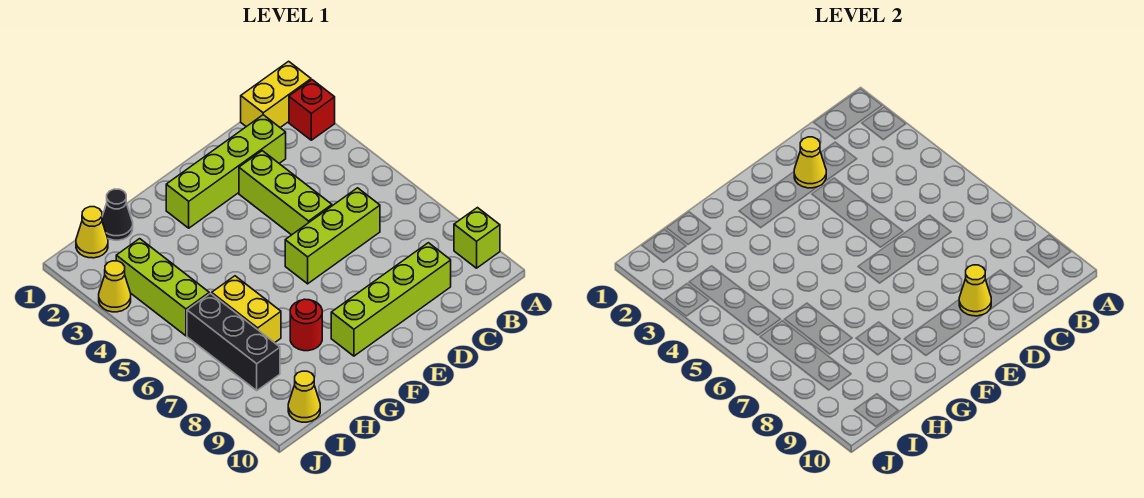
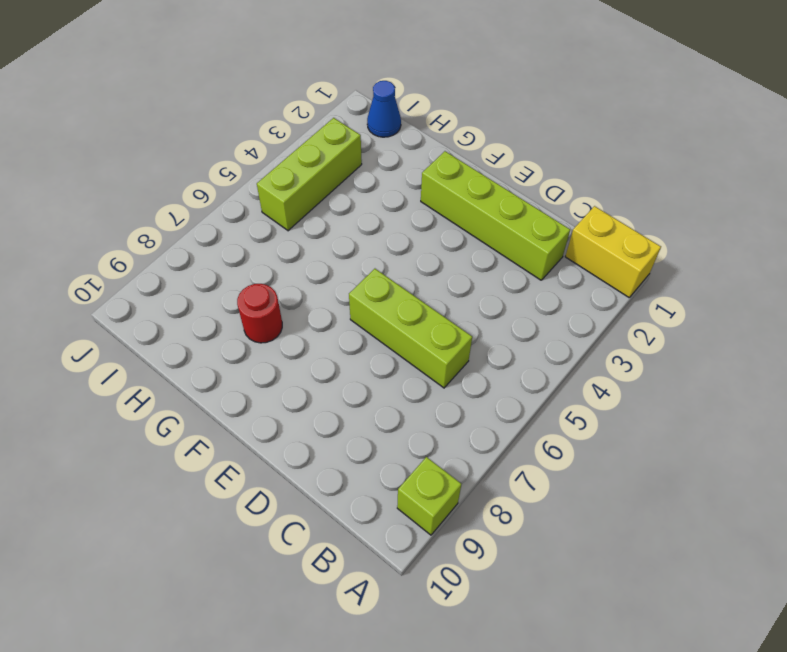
blue 1x1 cone [367,81,401,137] -> yellow 1x1 cone [76,207,108,258]
none -> red 1x1 brick [289,80,335,140]
none -> lime 1x4 brick [331,243,451,356]
none -> lime 1x3 brick [239,151,332,235]

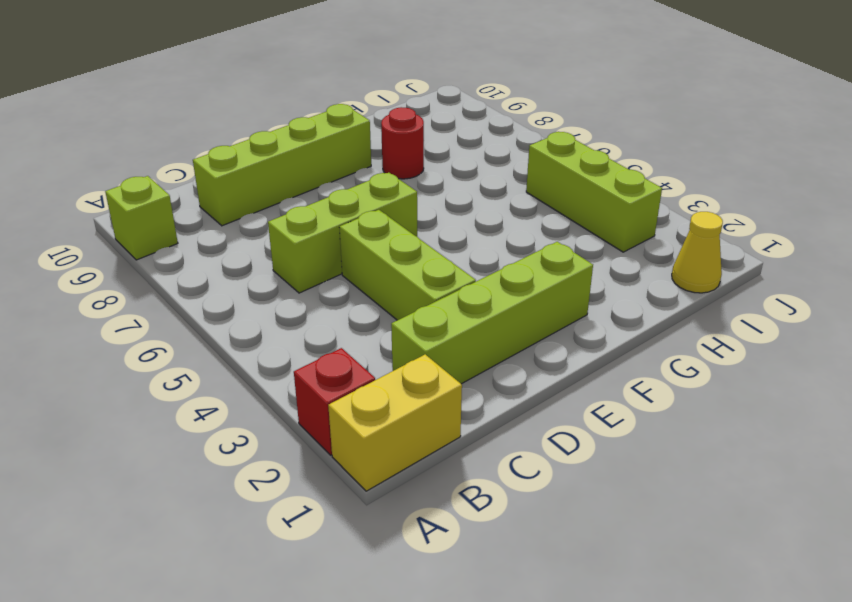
none -> black 1x1 cone [102,189,133,240]
none -> yellow 1x2 brick [212,276,281,343]
none -> black 1x3 brick [187,293,280,390]

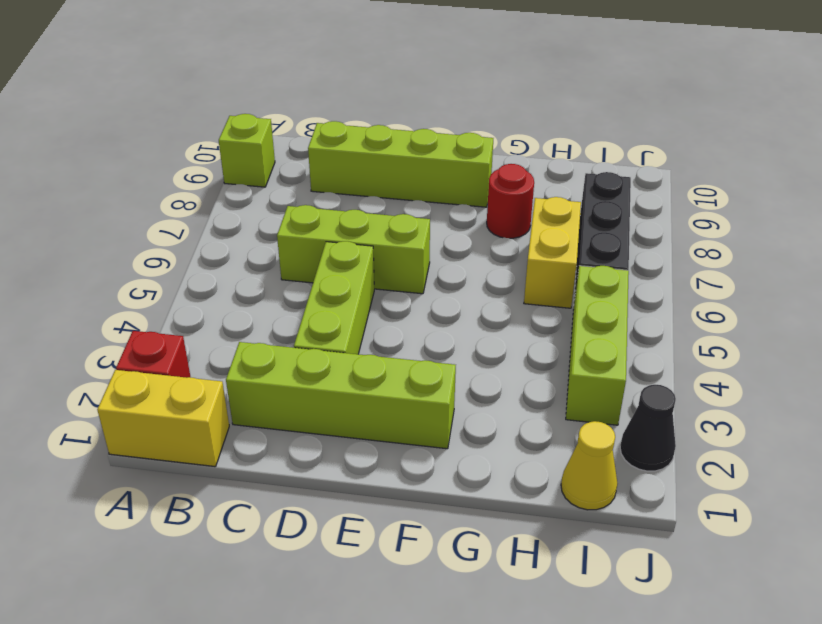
black 1x1 cone [620,385,676,471] -> black 1x1 cone moved to [102,189,133,240]
none -> yellow 1x1 cone [288,371,320,422]
none -> yellow 1x1 cone [99,261,131,312]
none -> yellow 1x1 cone [794,137,826,188]

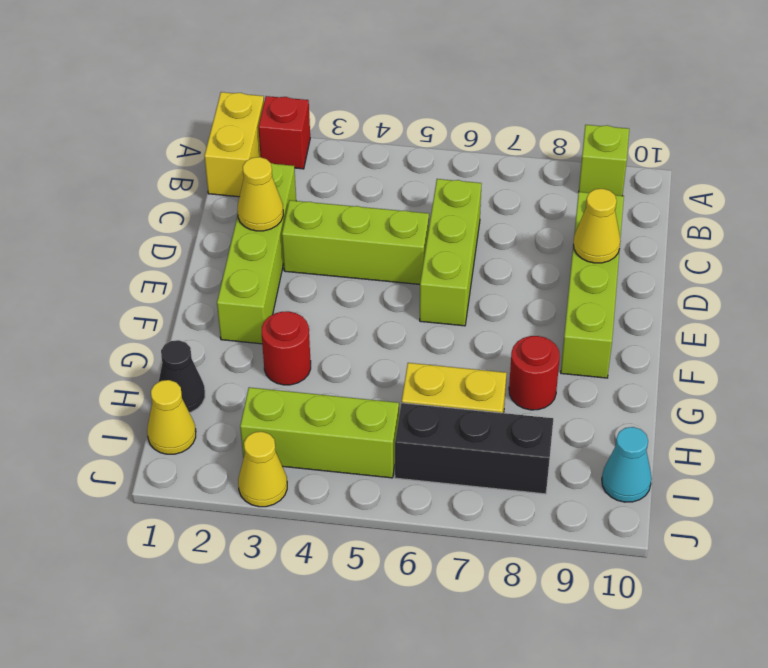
red 1x1 round brick [262,311,311,385] -> none
cyan 1x1 cone [602,427,652,502] -> yellow 1x1 cone [288,371,320,422]

